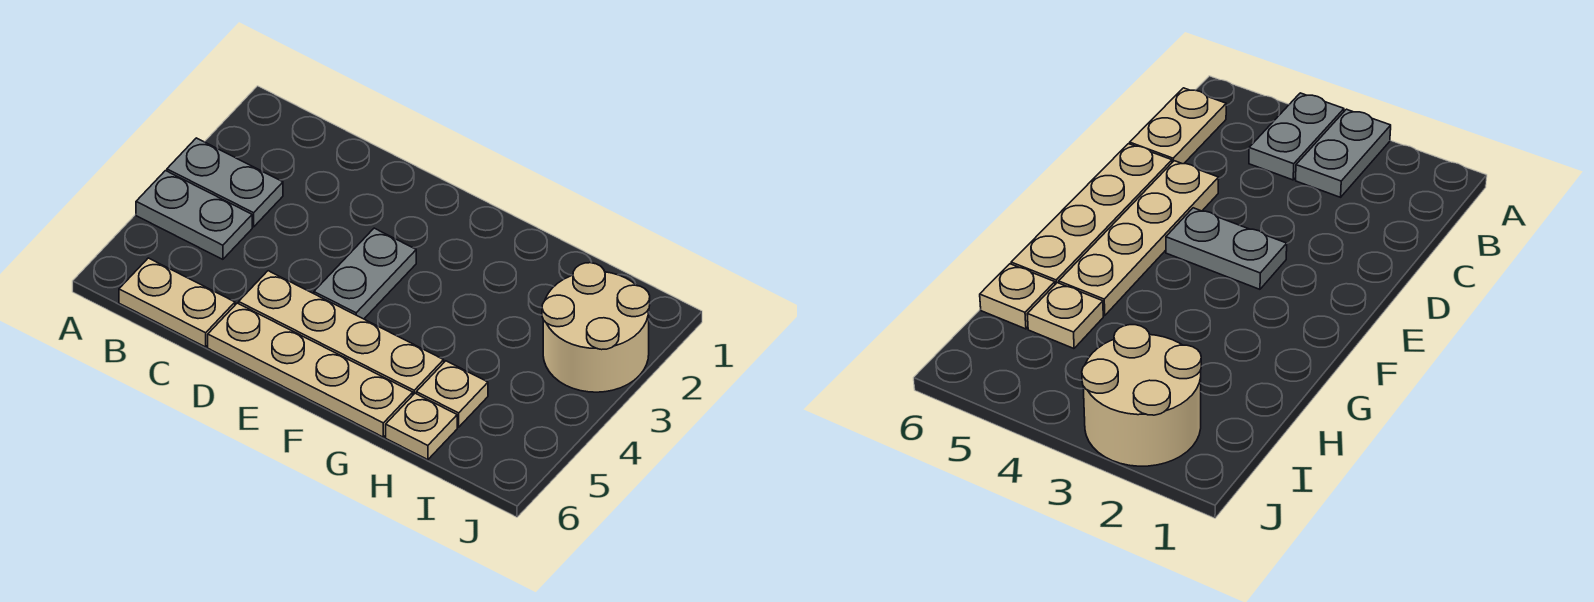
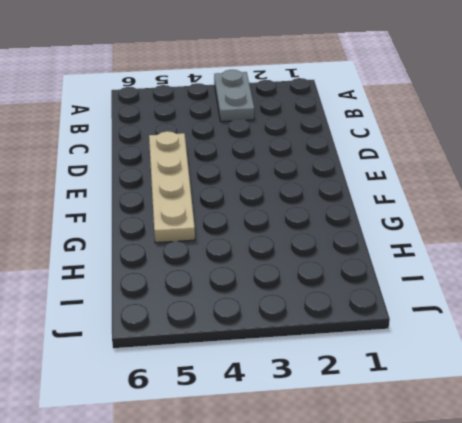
none -> grey 1x2 plate [136,171,252,259]
none -> tan 1x2 plate [119,258,235,347]

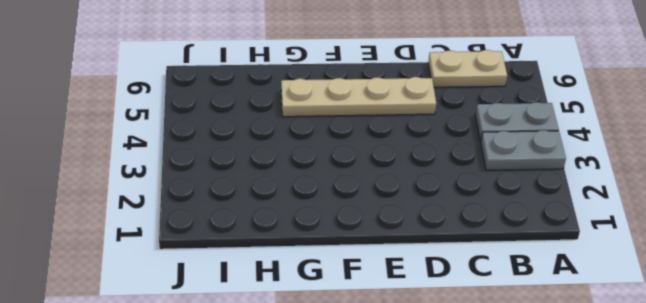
none -> tan 1x4 plate [208,303,413,437]
none -> grey 1x2 plate [314,228,416,319]

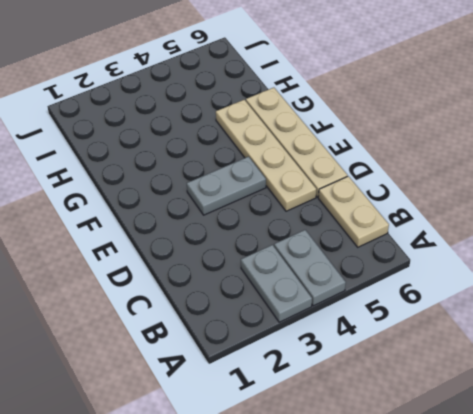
none -> tan 1x1 plate [416,361,488,427]
none -> tan 1x1 plate [386,393,457,460]

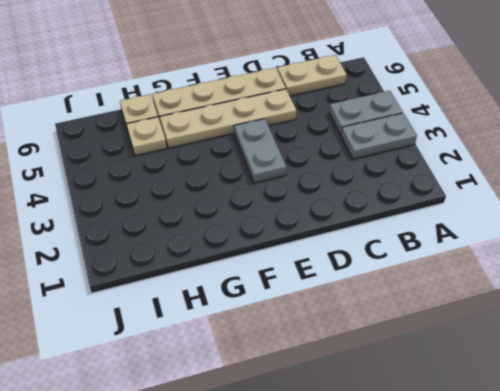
none -> tan 2x2 round brick [542,263,650,392]

